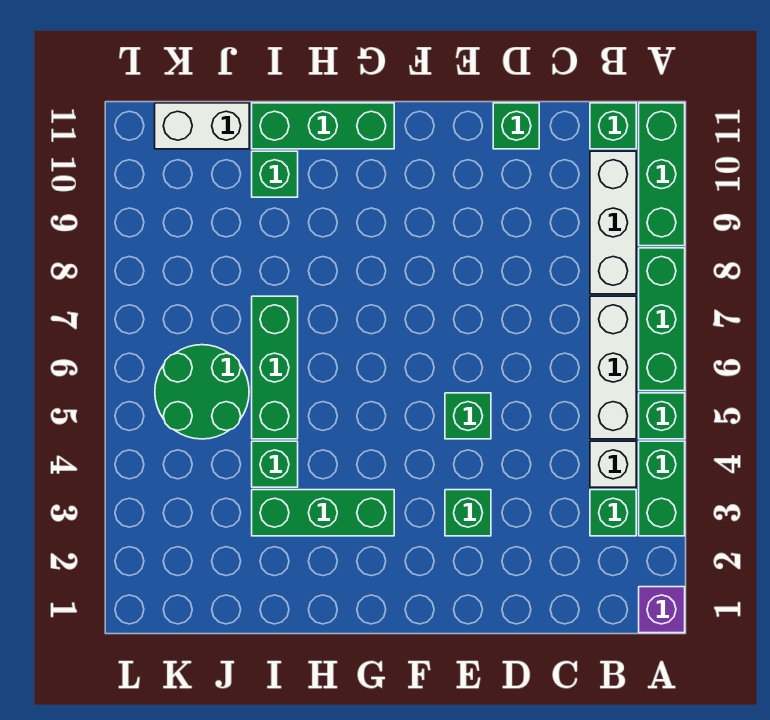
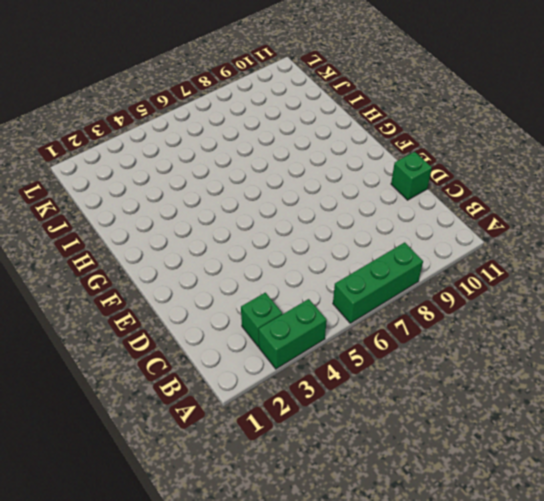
none -> purple 1x1 brick [639,587,685,633]
none -> green 1x1 brick [639,393,685,439]
none -> green 1x3 brick [639,103,685,246]

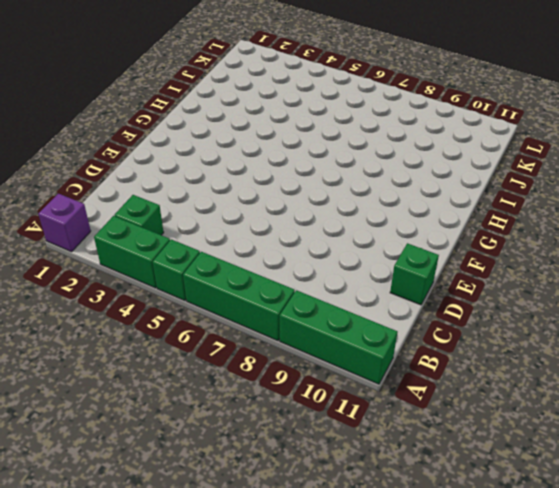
none -> white 1x1 brick [590,441,636,487]
none -> white 1x3 brick [590,296,636,439]
none -> white 1x3 brick [590,151,636,294]

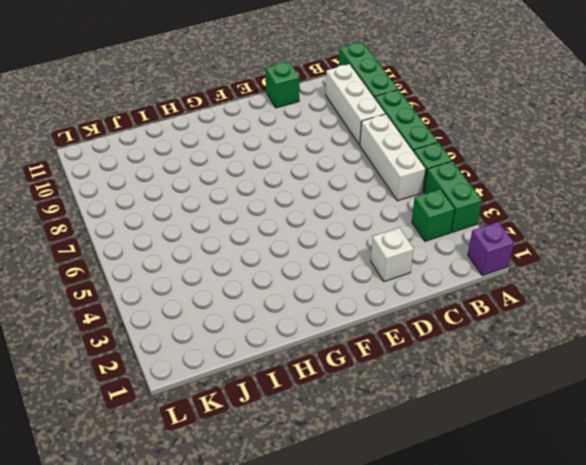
white 1x1 brick [371,228,414,282] -> white 1x1 brick moved to [590,441,636,487]
none -> green 1x1 brick [590,103,636,149]
none -> green 1x1 brick [445,490,491,536]
none -> green 1x1 brick [445,393,491,439]

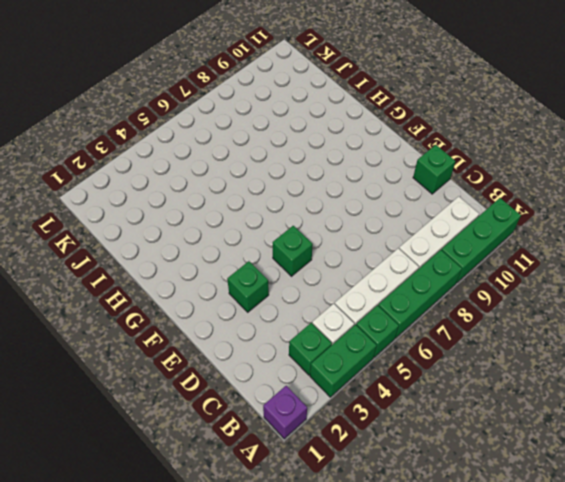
none -> green 1x1 brick [590,103,636,149]
none -> green 1x3 brick [252,490,394,536]
none -> green 1x3 brick [252,103,394,149]

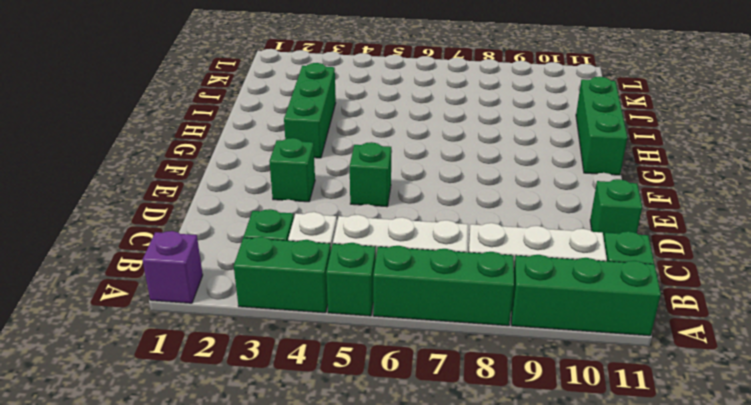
none -> green 1x1 brick [252,441,298,487]
none -> green 1x3 brick [252,296,298,439]
none -> green 1x1 brick [252,151,298,197]

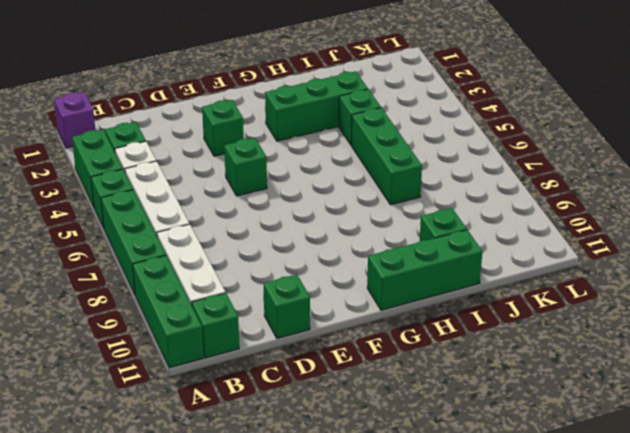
none -> green 2x2 round brick [155,345,249,439]
none -> white 1x2 brick [155,103,249,149]

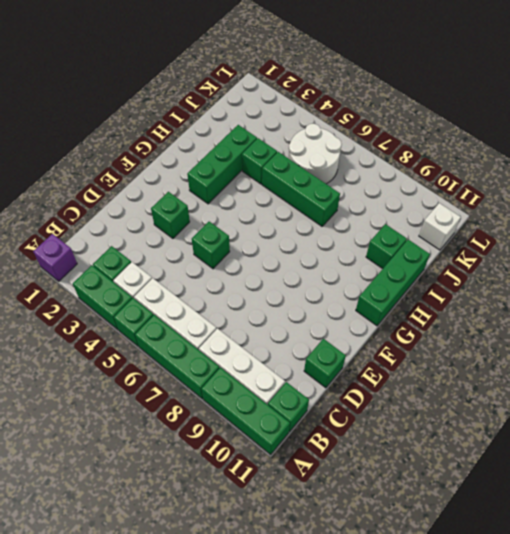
white 2x2 round brick [289,124,342,184] -> green 2x2 round brick [155,345,249,439]
white 1x1 brick [419,203,461,250] -> white 1x2 brick [155,103,249,149]

